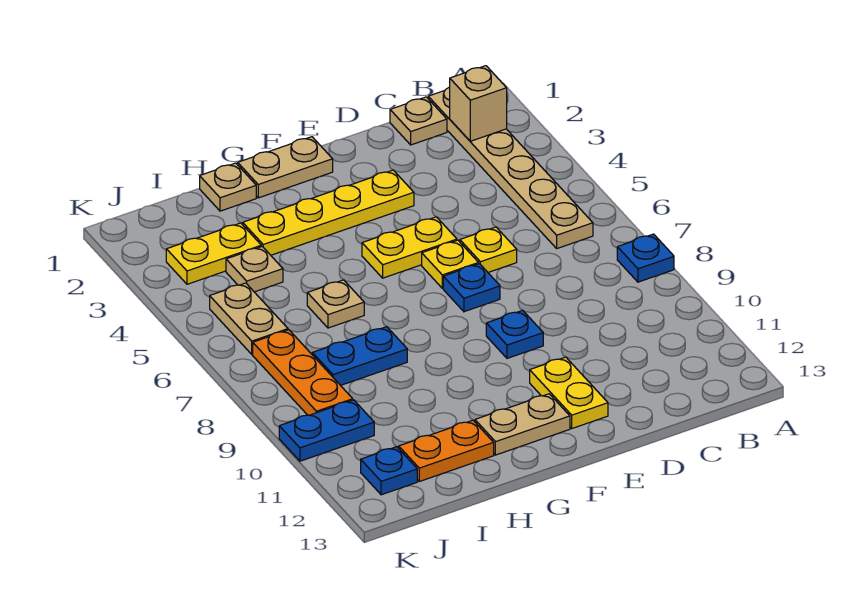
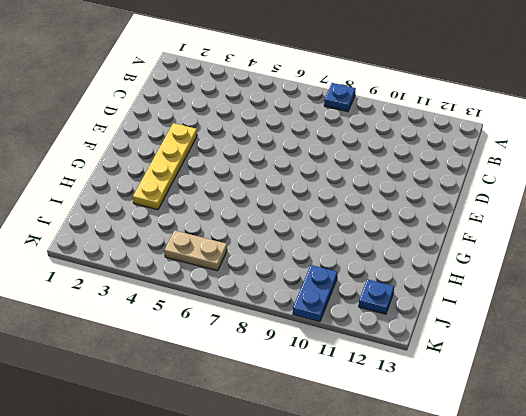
none -> tan 1x6 plate [428,87,593,248]
none -> tan 1x1 plate [390,97,447,145]
none -> yellow 1x1 plate [460,227,517,272]

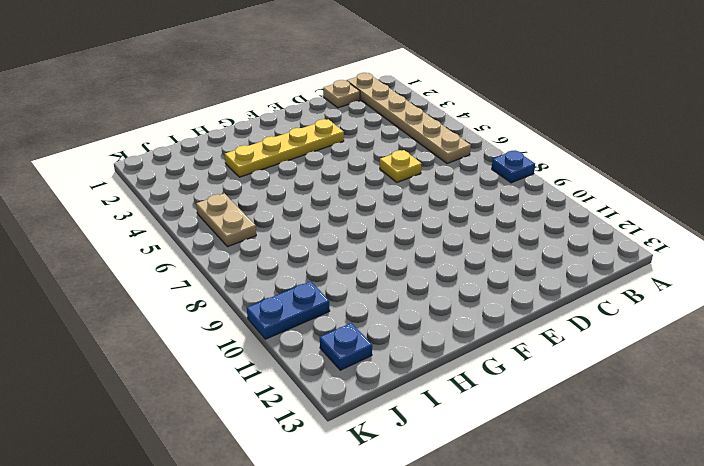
none -> yellow 1x2 plate [362,217,457,278]
none -> yellow 1x1 plate [422,240,479,288]
none -> blue 1x1 plate [443,264,500,312]

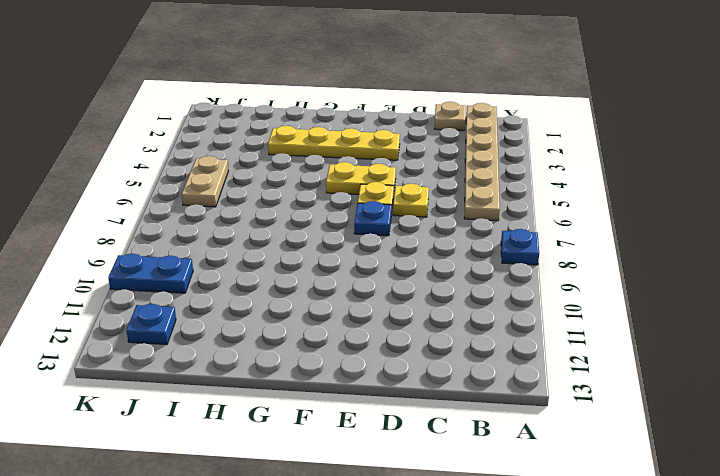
none -> blue 1x1 plate [486,310,543,358]
none -> yellow 1x2 plate [530,357,608,428]
none -> tan 1x2 plate [238,137,333,198]

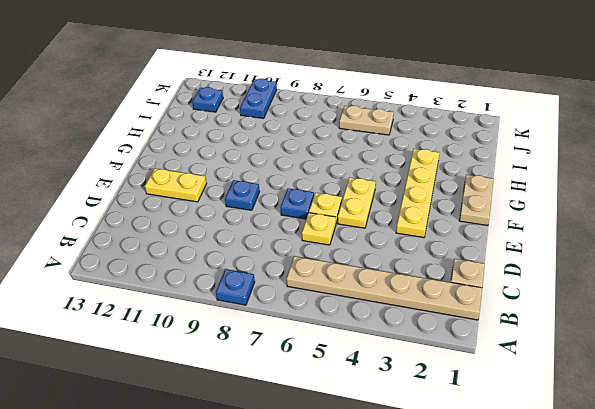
none -> tan 1x2 plate [475,394,570,455]
none -> tan 1x1 plate [200,163,256,211]
none -> tan 1x1 plate [307,280,364,328]

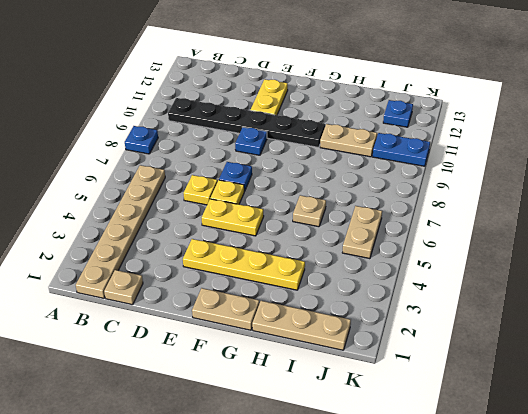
black 1x6 plate [168,98,325,147] -> none
tan 1x3 plate [252,301,351,350] -> tan 1x1 plate [200,163,256,211]
tan 1x2 plate [320,124,377,157] -> tan 1x2 plate moved to [475,394,570,455]
none -> blue 1x2 plate [312,327,407,385]
none -> orange 1x2 plate [399,420,494,481]
none -> yellow 1x2 plate [166,223,261,284]

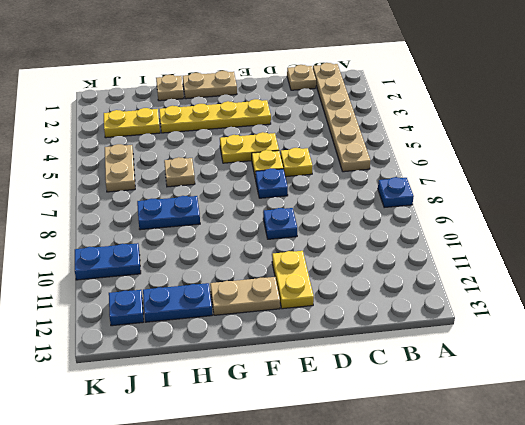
blue 1x2 plate [143,283,212,322] -> orange 1x2 plate [399,420,494,481]
none -> tan 1x1 plate [226,246,283,292]
none -> orange 1x3 plate [253,330,353,415]
none -> tan 1x1 brick [450,66,507,141]

